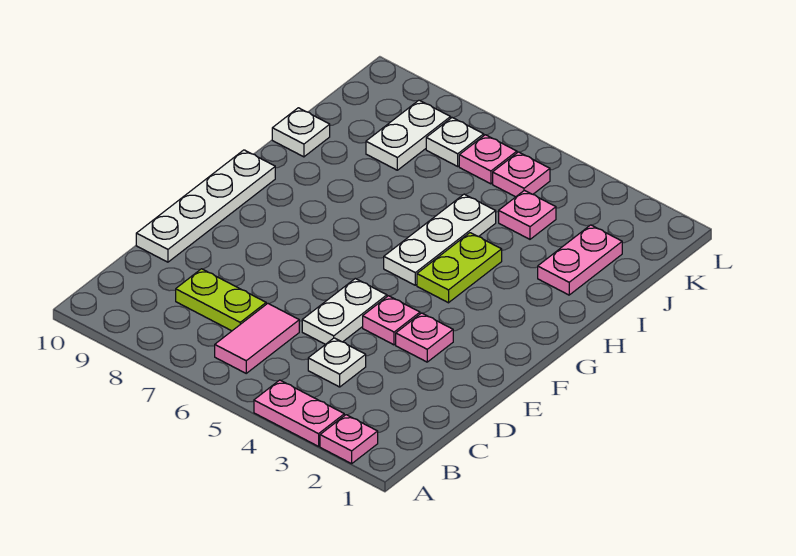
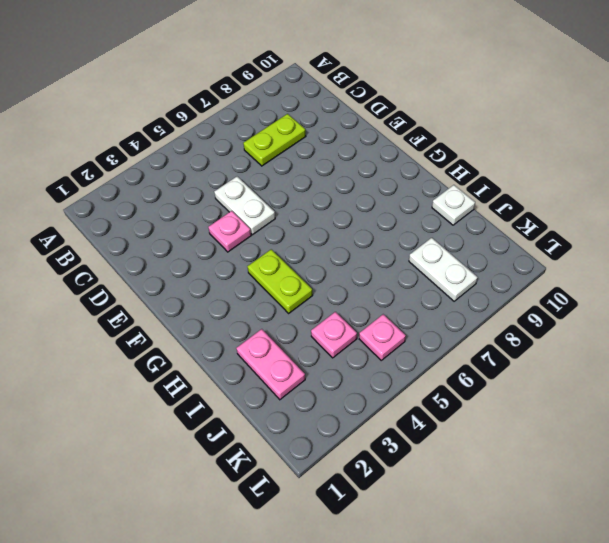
none -> pink 1x1 plate [320,415,378,464]
none -> pink 1x2 plate [254,380,344,446]
none -> pink 1x2 tile [215,303,299,373]

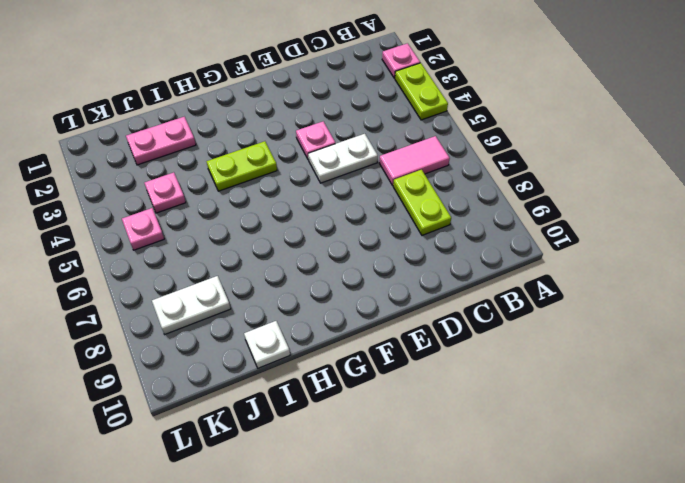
lime 1x2 plate [395,63,448,120] -> pink 1x2 plate [254,380,344,446]
none -> white 1x1 plate [308,338,366,387]
none -> white 1x4 plate [136,150,275,262]
none -> pink 1x1 plate [396,313,453,362]

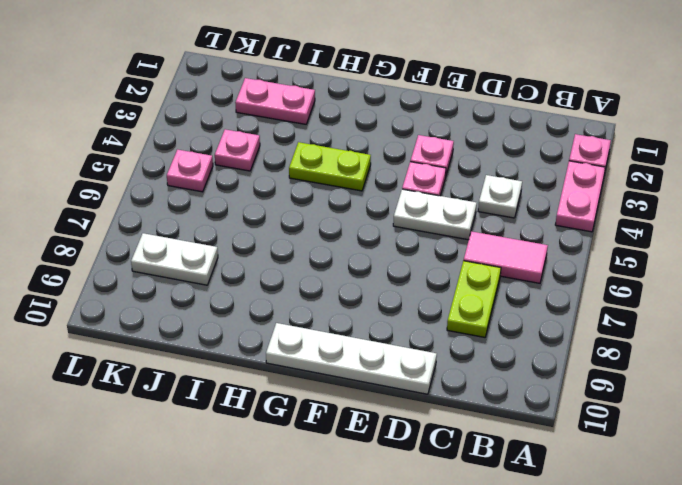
none -> white 1x3 plate [384,194,496,285]
none -> white 1x1 plate [272,108,330,157]
none -> pink 1x1 plate [459,135,517,184]

